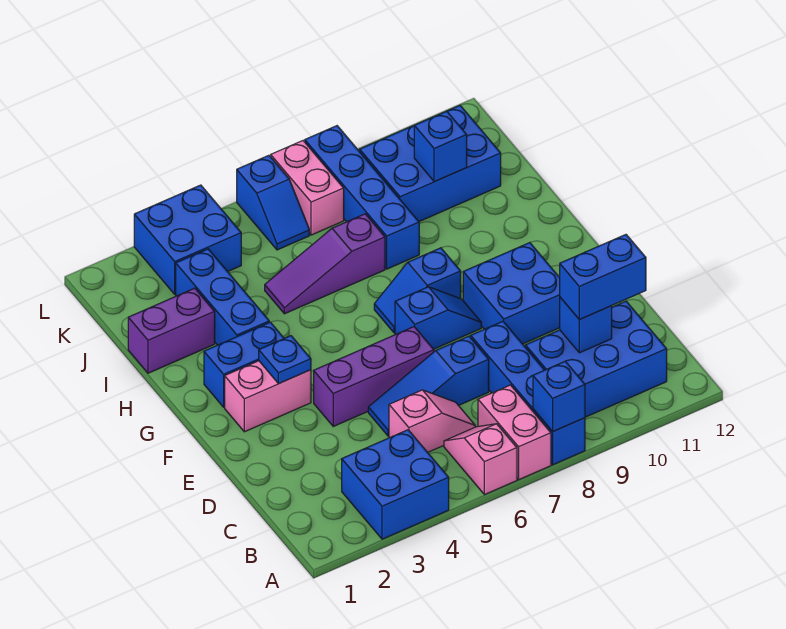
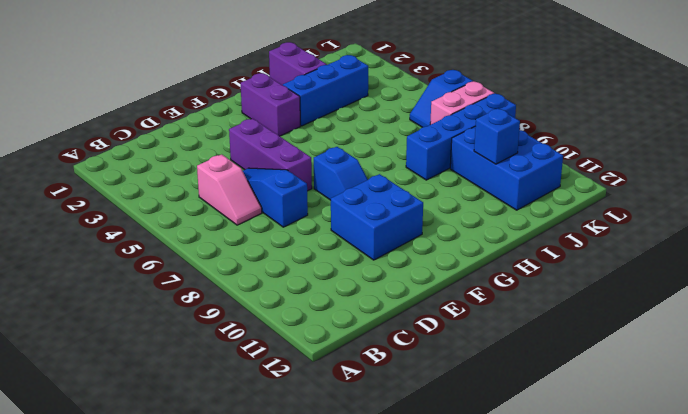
purple 1x2 brick [241,73,300,136] -> blue 1x2 brick [204,322,284,407]
none -> blue 2x2 brick [342,430,449,539]
none -> pink 1x2 slope [444,424,517,495]
none -> pink 1x2 brick [478,385,551,480]

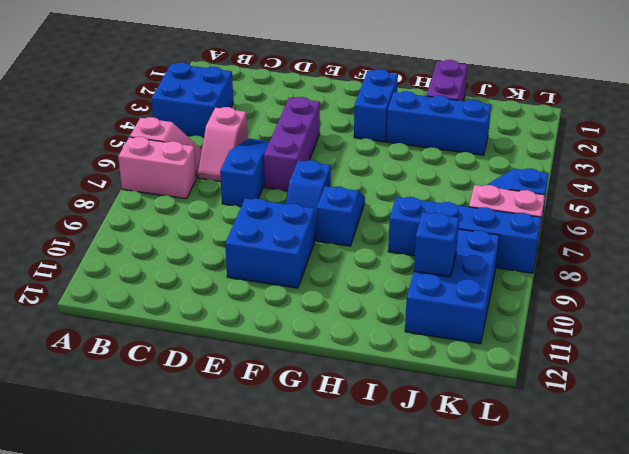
none -> blue 1x4 brick [471,321,585,465]
none -> blue 2x3 brick [525,301,667,417]
none -> pink 1x2 brick [225,361,311,432]

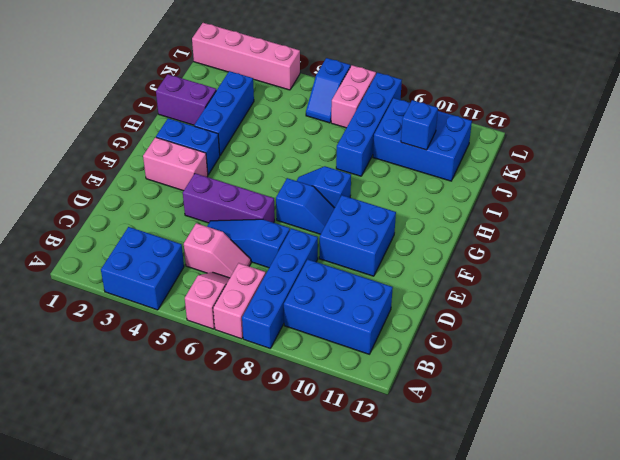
pink 1x4 brick [192,23,300,90] -> blue 2x2 brick [134,185,241,294]
none -> purple 1x3 slope [265,214,385,314]
none -> blue 1x1 brick [533,361,585,431]
none -> blue 1x1 brick [560,297,612,353]

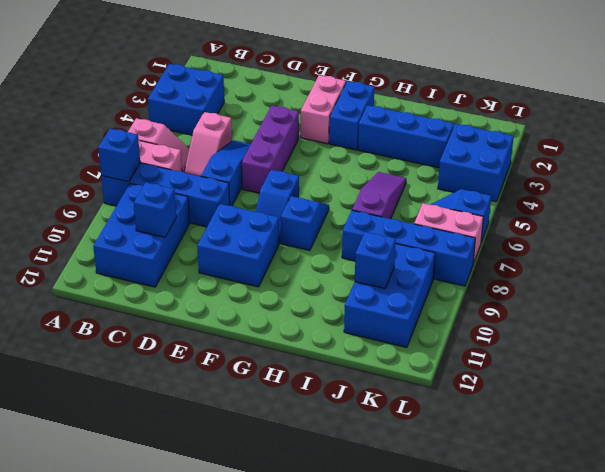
none -> purple 1x2 brick [128,288,215,373]
none -> blue 1x1 plate [259,336,311,384]
none -> blue 1x2 brick [560,235,646,320]

